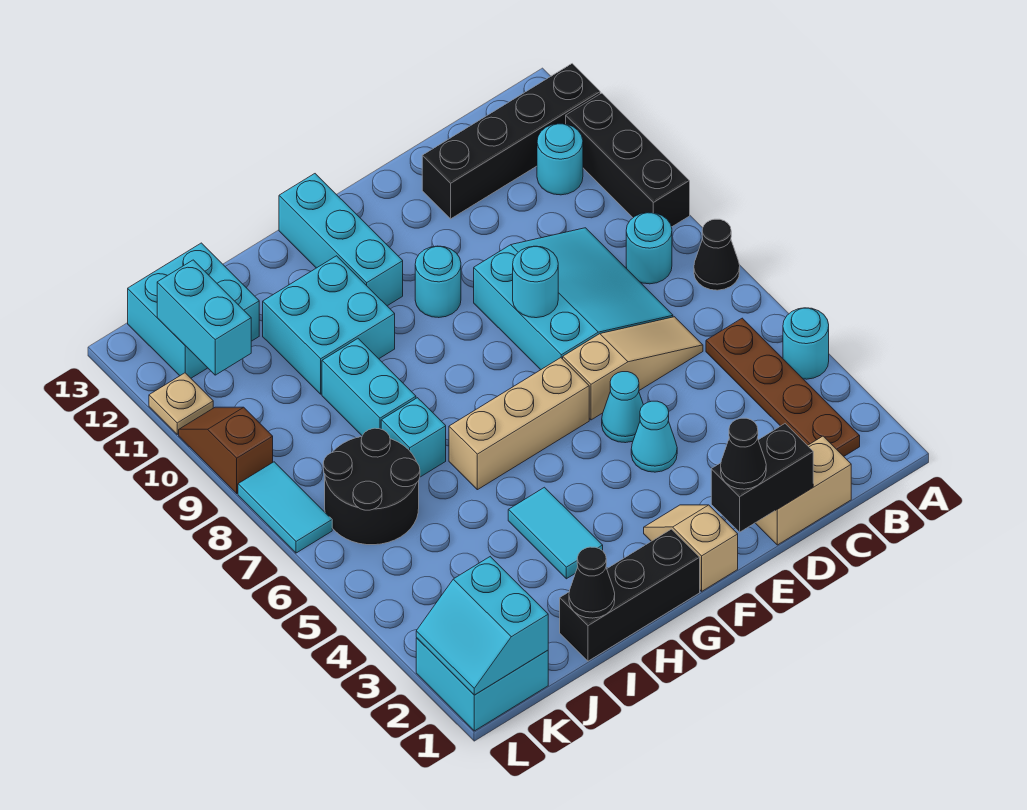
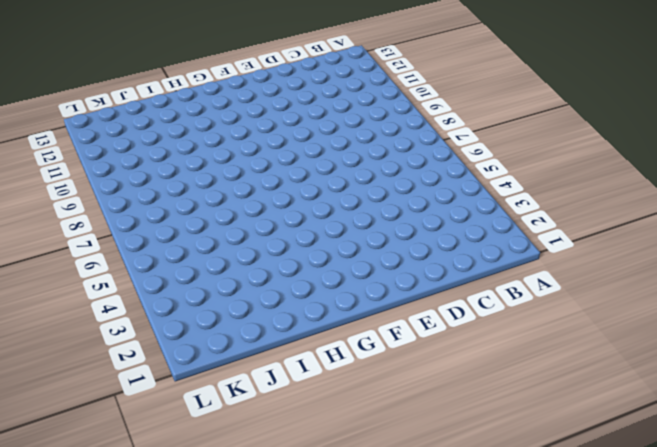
none -> cyan 1x1 round brick [783,308,829,379]
none -> black 1x1 cone [694,219,740,290]
none -> black 1x3 brick [566,93,690,227]
none -> black 1x4 brick [422,64,600,219]

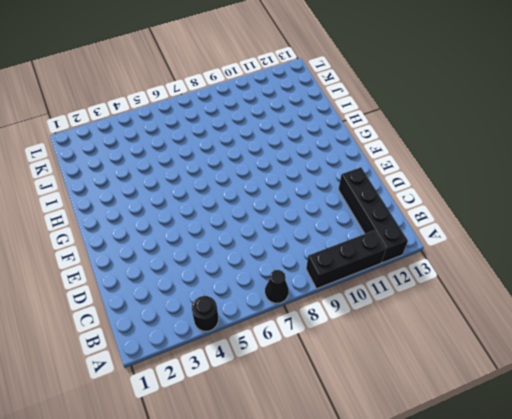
black 1x1 round brick [192,296,219,331] -> cyan 1x1 round brick [783,308,829,379]
none -> brown 1x4 plate [706,318,860,456]
none -> cyan 1x1 round brick [626,212,672,284]
none -> cyan 1x1 round brick [537,124,583,195]
none -> tan 1x2 brick [756,436,851,545]

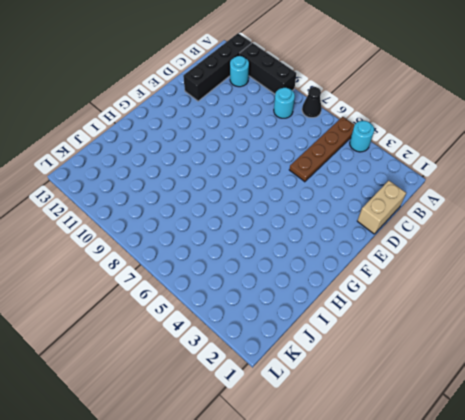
brown 1x4 plate [289,117,354,182] -> brown 1x4 plate turned to [706,318,860,456]
none -> tan 1x3 slope [563,317,703,420]
none -> cyan 3x3 slope [474,228,673,370]
none -> cyan 1x1 cone [631,401,677,472]
none -> cyan 1x1 cone [602,372,643,443]

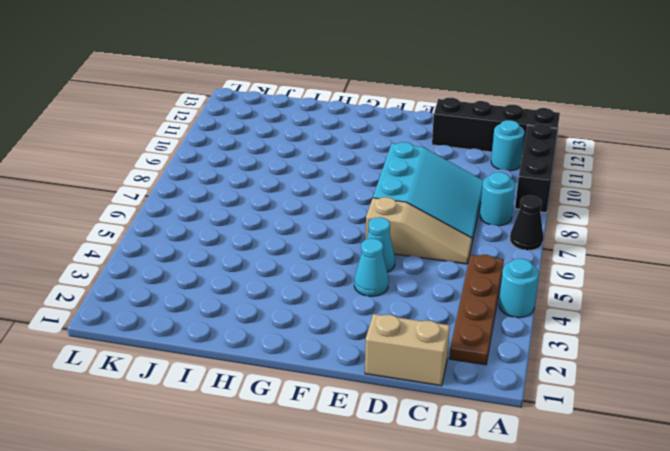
none -> tan 1x2 slope [644,505,738,591]
none -> tan 1x3 brick [449,358,589,490]
none -> cyan 1x1 round brick [415,246,461,318]
none -> black 1x3 brick [560,529,700,661]

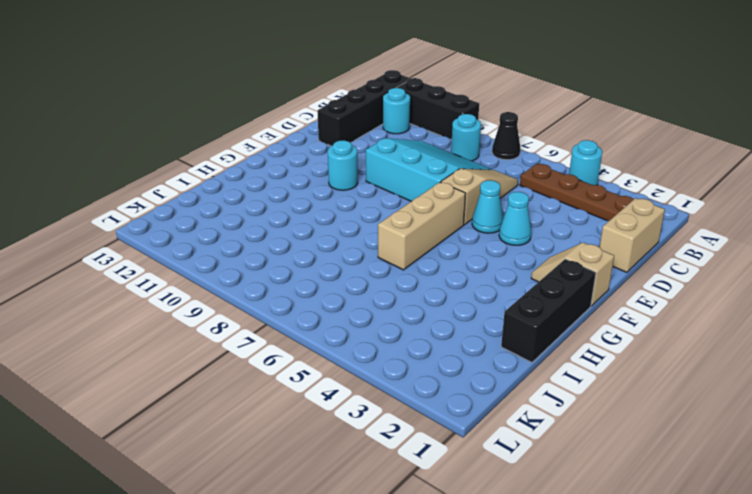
none -> cyan 1x3 brick [279,174,403,306]
none -> cyan 1x2 tile [508,487,603,579]
none -> cyan 2x2 brick [263,256,395,394]
none -> cyan 1x1 brick [381,398,446,477]

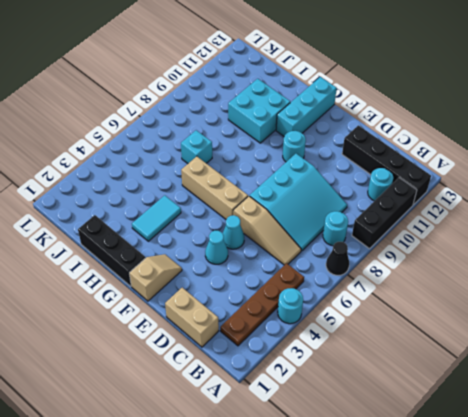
none -> cyan 1x2 brick [322,339,416,435]
none -> black 2x2 round brick [323,428,420,545]
none -> cyan 2x2 brick [128,243,259,378]
none -> cyan 2x2 brick [416,638,548,731]

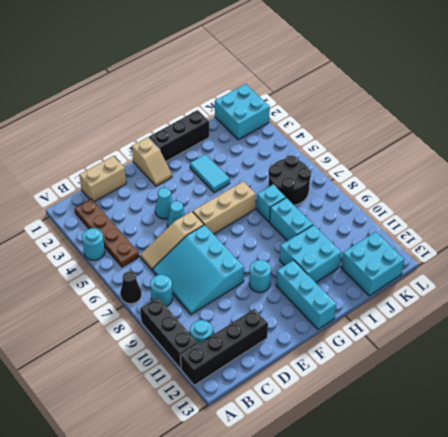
none -> cyan 1x2 tile [238,462,332,553]
none -> brown 1x2 slope [179,407,273,494]
none -> tan 1x1 plate [149,373,213,434]
none -> black 1x2 brick [711,424,813,532]

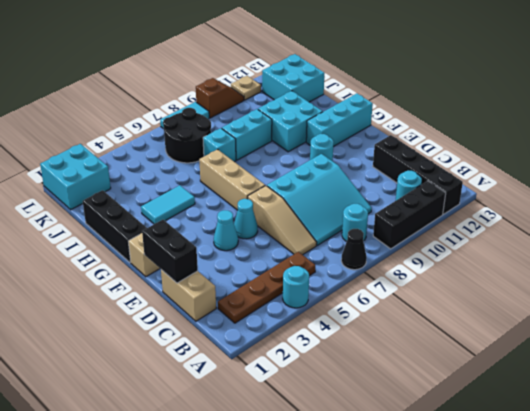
none -> cyan 1x1 round brick [513,246,558,318]
none -> black 1x1 cone [569,547,615,618]
none -> cyan 2x2 slope [416,557,548,695]
none -> cyan 1x2 brick [157,260,251,375]

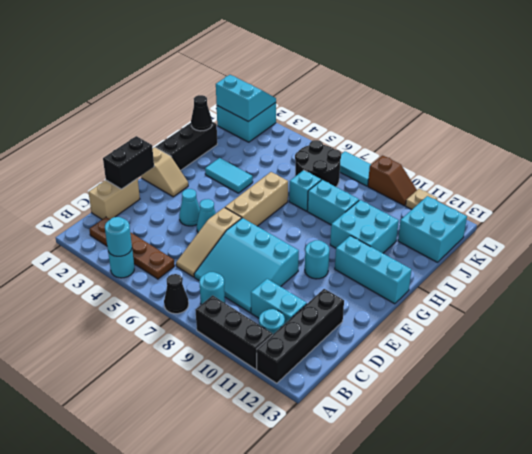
cyan 1x1 round brick [105,217,132,256] -> cyan 1x1 round brick moved to [513,246,558,318]
cyan 1x2 brick [251,279,307,323] -> cyan 1x2 brick moved to [157,260,251,375]
none -> black 1x1 cone [721,418,766,489]

